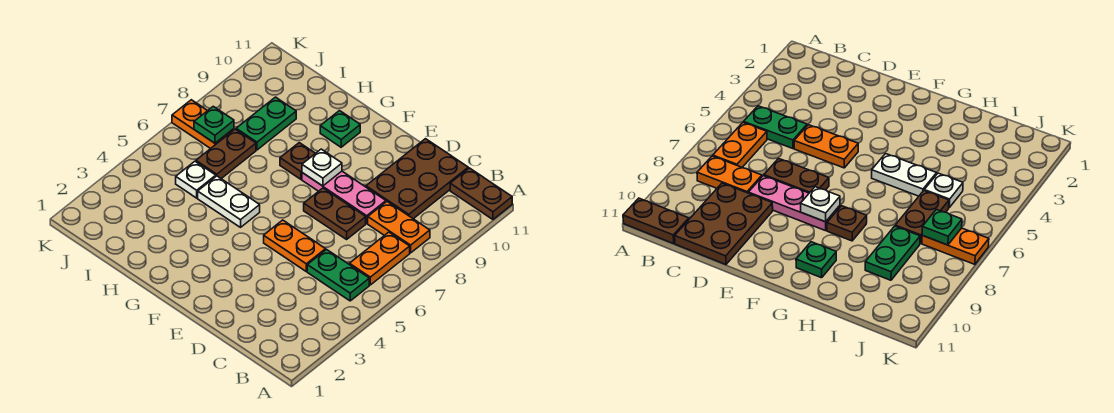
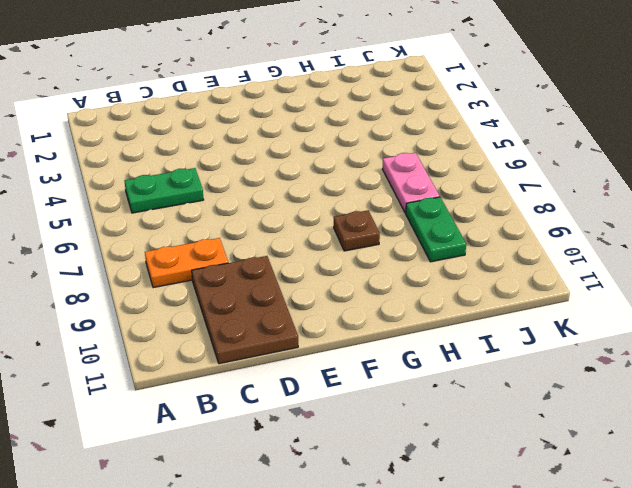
pink 1x2 plate [382,153,440,213] -> brown 1x2 plate [196,129,256,178]
none -> brown 1x2 plate [450,168,512,219]
none -> orange 1x2 plate [350,232,410,285]
none -> orange 1x2 plate [264,220,326,271]

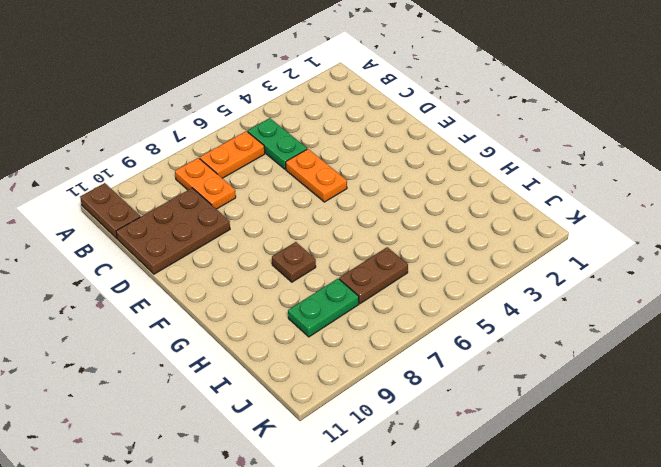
none -> brown 1x2 plate [304,188,366,239]
none -> pink 1x3 plate [302,171,386,223]
none -> white 1x2 plate [198,176,260,227]

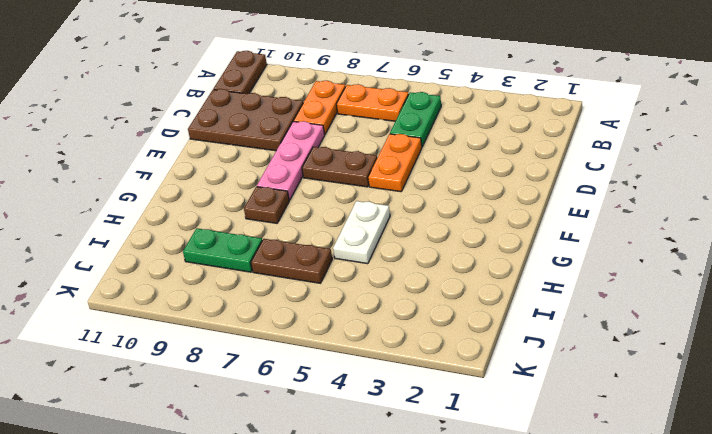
brown 1x2 plate [302,147,377,187] -> brown 1x2 plate turned to [304,188,366,239]
none -> green 1x1 plate [320,111,360,147]
none -> white 1x1 plate [176,161,216,198]
none -> orange 1x2 plate [172,100,234,149]

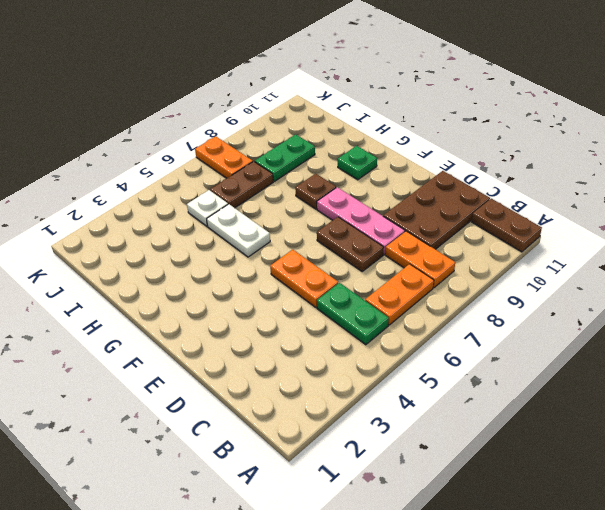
none -> white 1x1 plate [302,149,342,186]
none -> green 1x1 plate [194,106,234,143]

